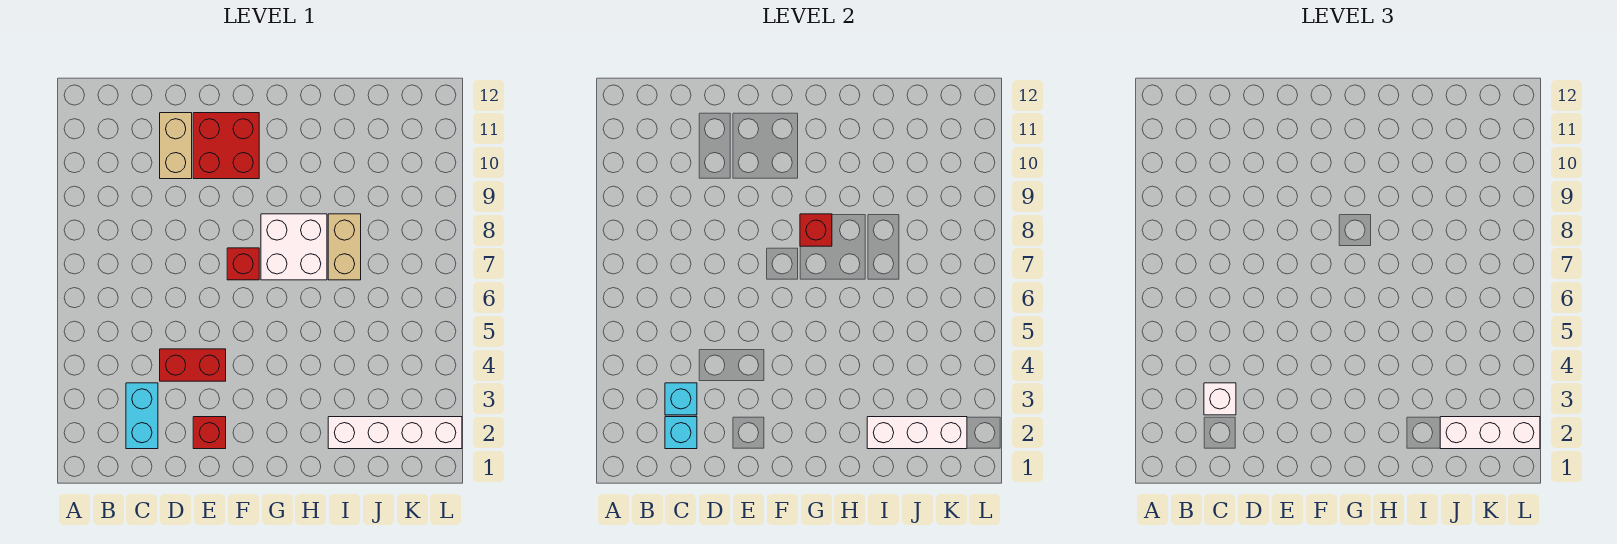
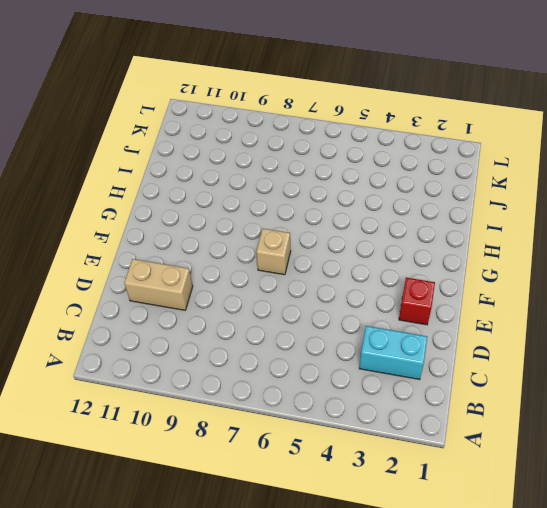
tan 1x1 brick [256,229,291,275] -> red 1x1 brick [227,248,259,280]
none -> red 1x2 brick [160,349,226,381]
none -> red 2x2 brick [193,113,259,179]
none -> white 2x2 brick [261,214,327,280]

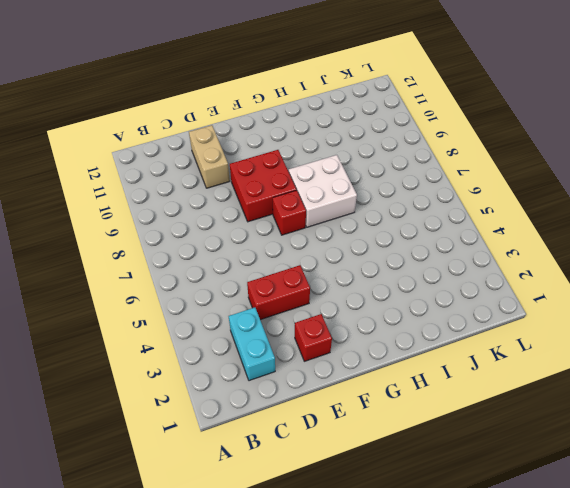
red 2x2 brick [230,150,296,222] -> red 2x2 brick moved to [193,113,259,179]
none -> white 1x4 brick [328,417,462,449]
none -> tan 1x2 brick [328,214,361,280]
none -> cyan 1x1 brick [665,417,697,449]

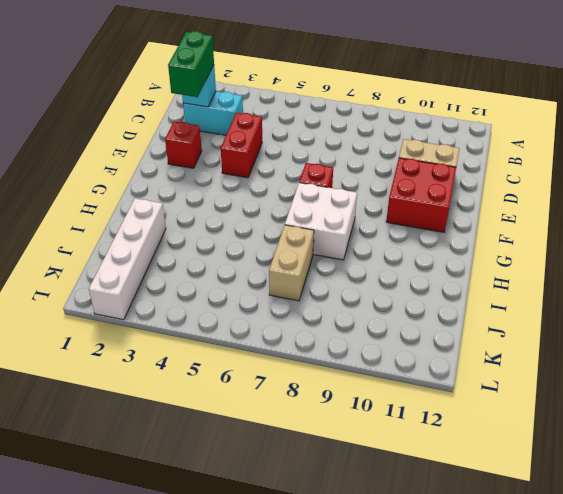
green 1x2 brick [168,31,214,97] -> none
tan 1x2 brick [269,225,314,301] -> tan 1x2 brick turned to [328,214,361,280]
none -> cyan 1x1 brick [665,383,697,415]
none -> red 1x1 brick [800,214,832,246]
none -> white 1x3 brick [867,417,967,449]

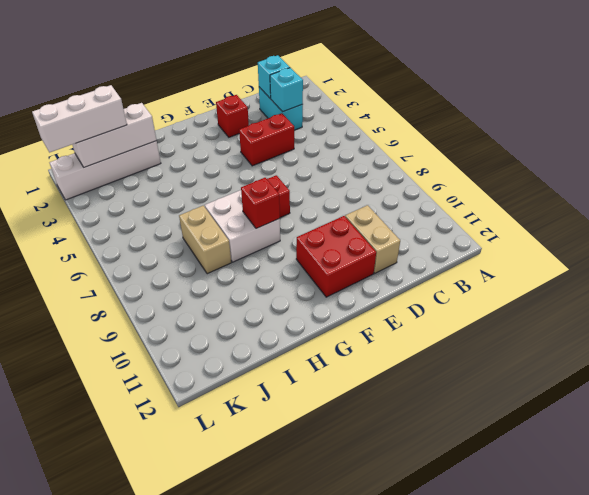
none -> white 1x1 brick [1204,383,1236,415]

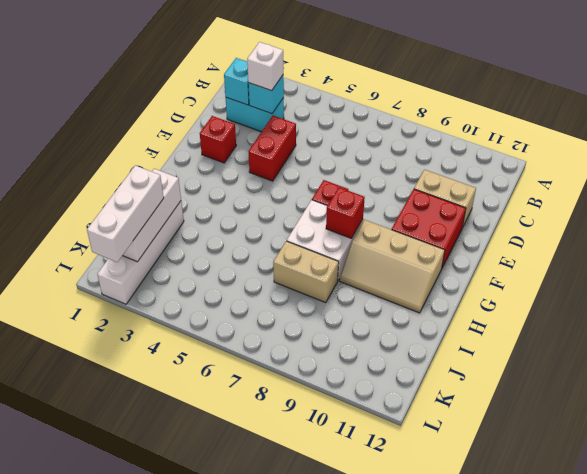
tan 2x3 slope [339,220,445,313] -> none

